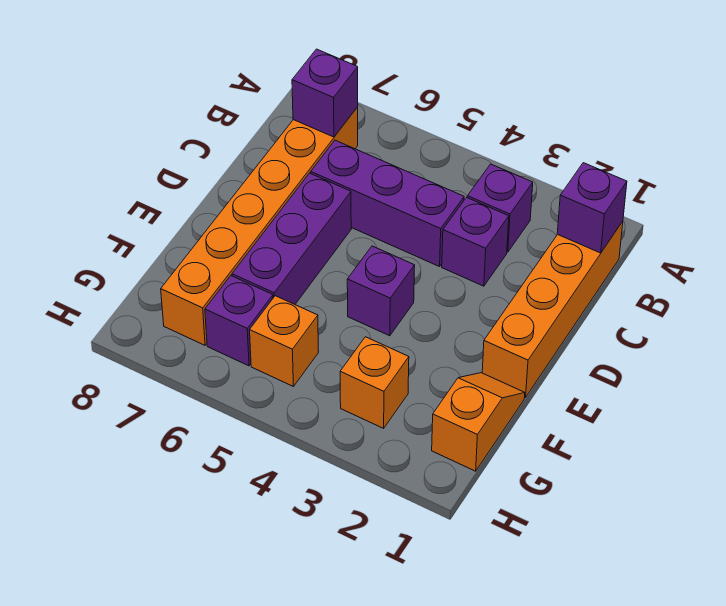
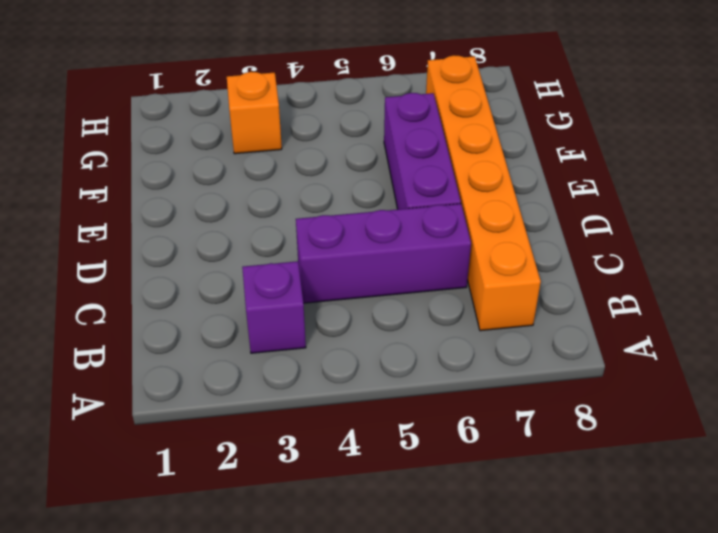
none -> orange 1x4 brick [482,221,623,397]
none -> purple 1x1 brick [442,198,509,286]
none -> purple 1x1 brick [347,246,415,336]

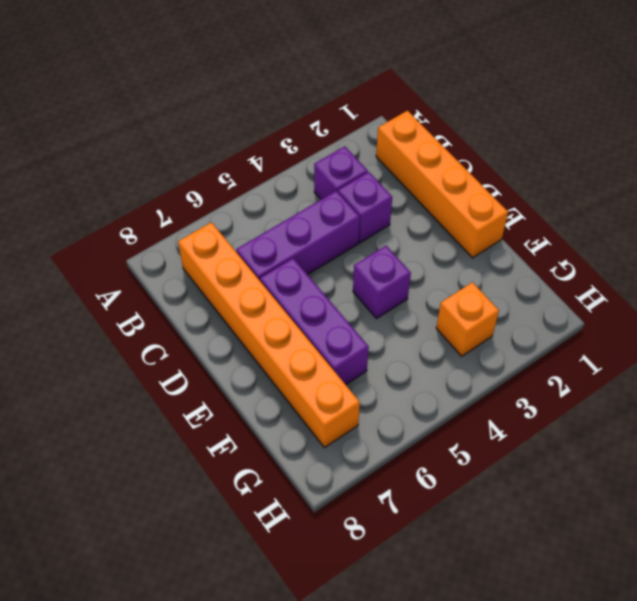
none -> orange 1x2 slope [432,373,525,471]
none -> orange 1x1 brick [250,296,319,387]
none -> purple 1x1 brick [205,276,273,366]

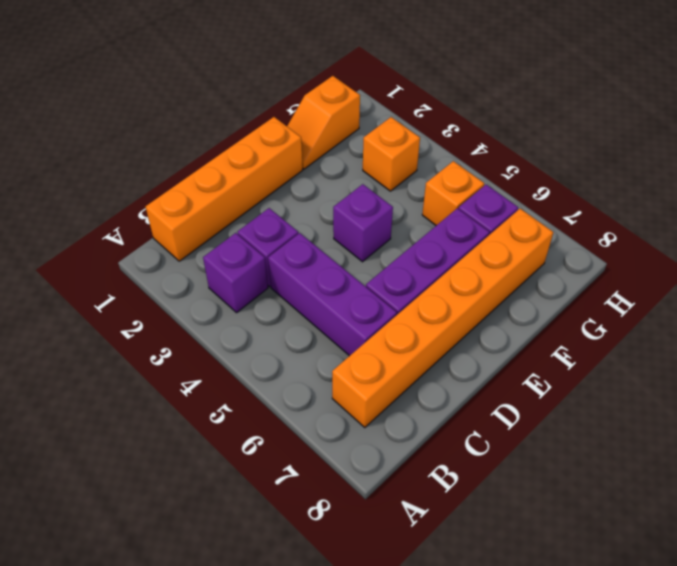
none -> purple 1x1 brick [557,163,627,253]
none -> purple 1x1 brick [292,49,358,137]

